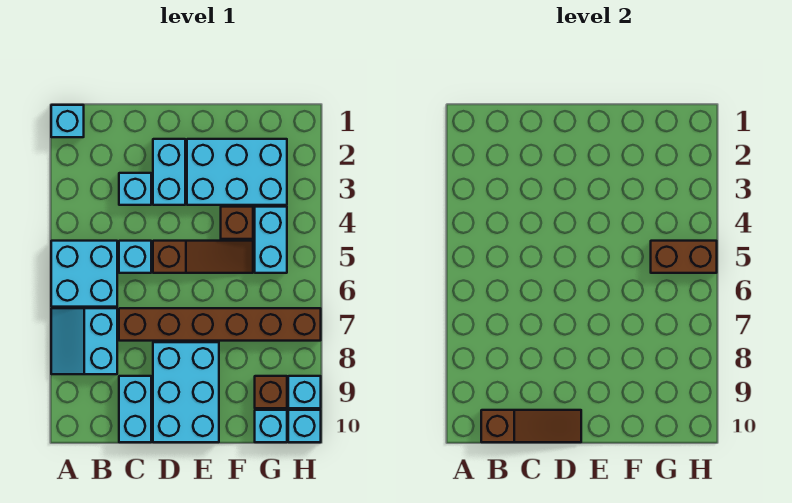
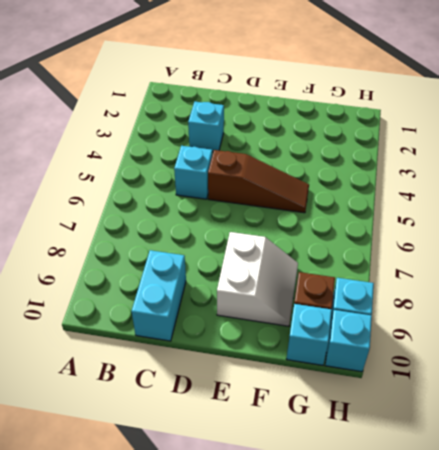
white 2x2 slope [217,232,298,326] -> cyan 2x3 brick [153,342,219,442]
none -> cyan 1x1 brick [51,105,84,137]
none -> cyan 2x2 brick [51,241,117,307]
none -> cyan 2x2 slope [51,308,117,374]

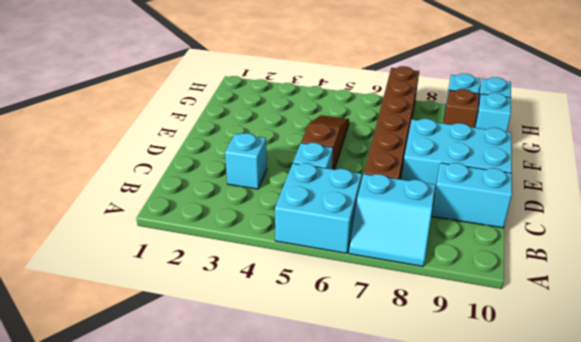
none -> cyan 1x1 brick [51,105,84,137]
none -> cyan 1x2 brick [153,139,185,205]
none -> cyan 2x3 brick [187,139,287,205]

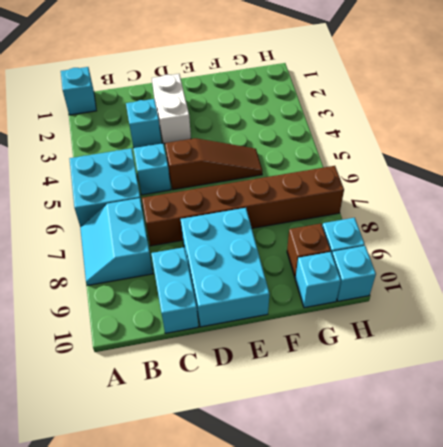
white 1x2 brick [152,74,191,144] -> cyan 1x2 brick [153,139,185,205]
none -> cyan 2x3 brick [187,139,287,205]
none -> brown 1x1 brick [221,207,253,239]
none -> cyan 1x2 brick [255,207,287,273]

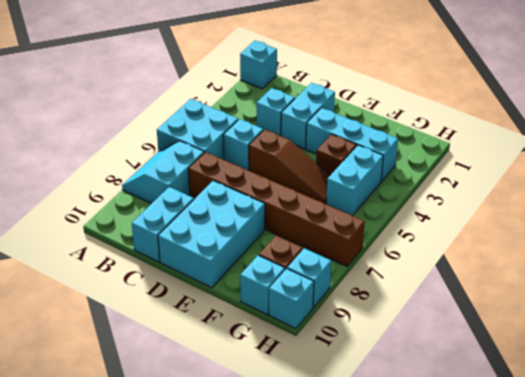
cyan 1x3 brick [306,108,398,181] -> cyan 2x3 brick [187,139,287,205]
none -> brown 1x3 slope [481,410,581,442]
none -> brown 1x2 brick [651,241,717,273]

